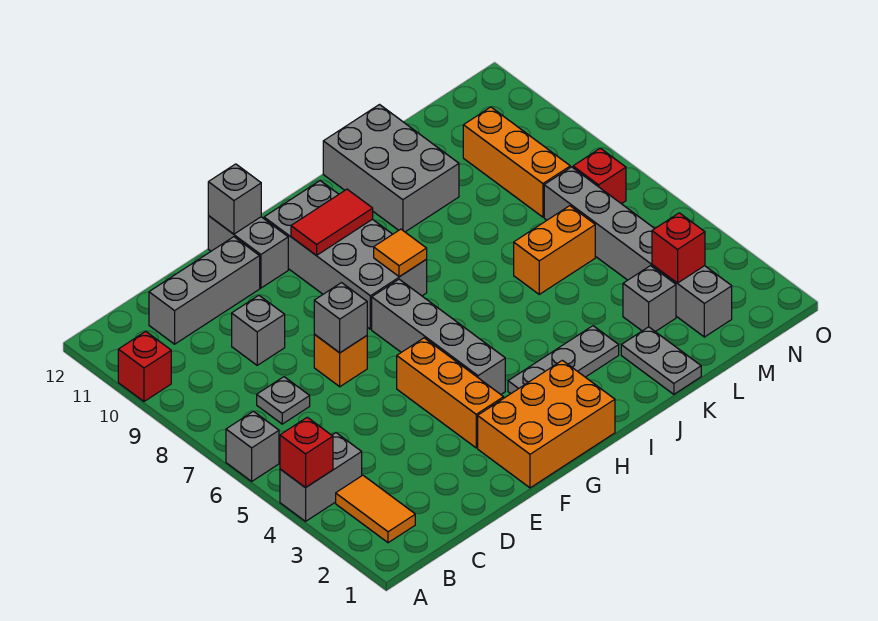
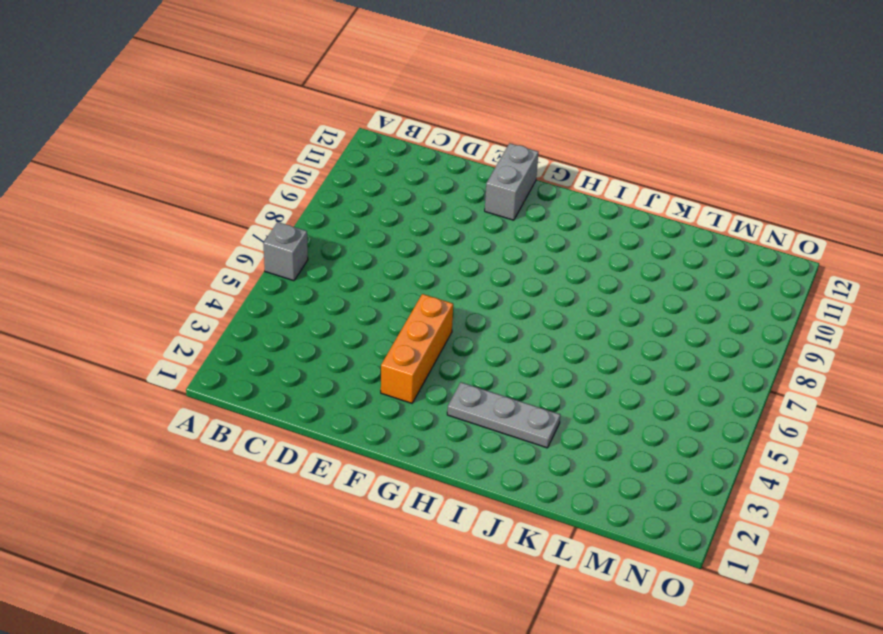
none -> grey 1x2 brick [280,433,362,521]
none -> red 1x1 brick [118,331,171,401]
none -> orange 1x2 tile [336,475,415,543]

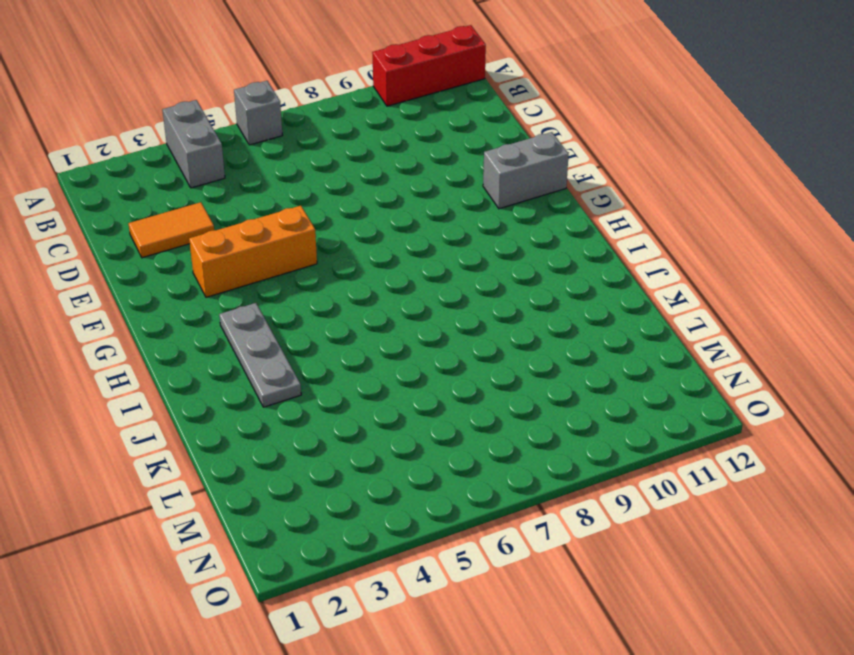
red 1x3 brick [372,25,486,106] -> red 1x1 brick [118,331,171,401]
orange 1x2 tile [128,202,214,258] -> orange 1x2 tile moved to [336,475,415,543]
none -> grey 1x1 plate [257,377,310,424]
none -> grey 1x3 brick [149,237,260,344]
none -> grey 1x1 brick [232,295,285,365]

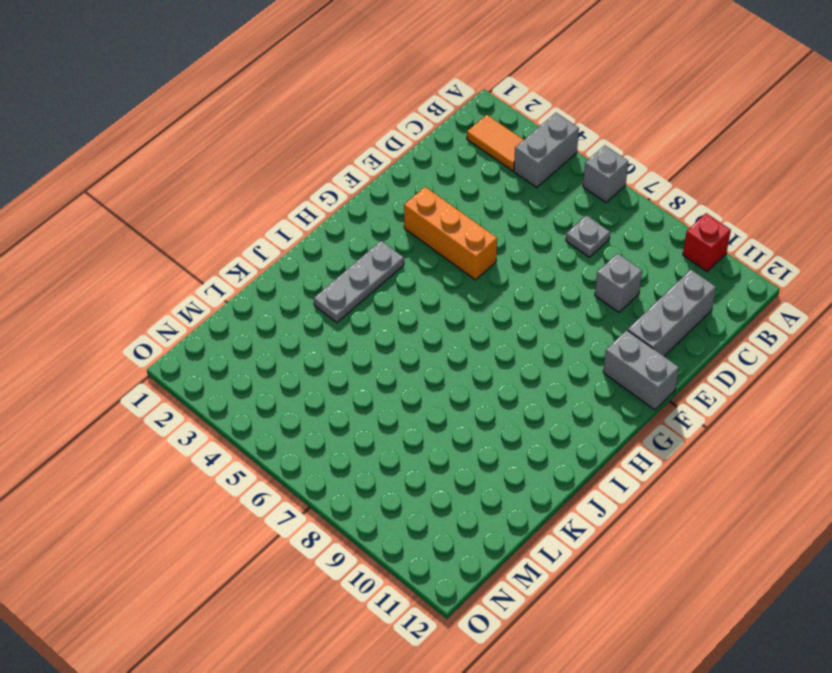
none -> orange 1x1 brick [314,334,367,387]
none -> orange 2x3 brick [478,360,615,488]
none -> grey 1x4 brick [372,279,505,394]

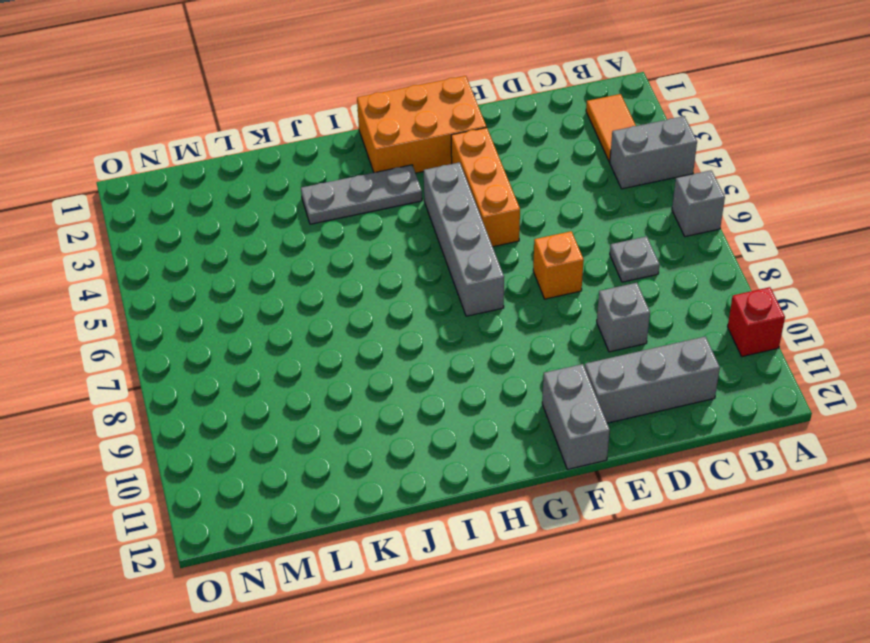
none -> grey 2x4 brick [264,181,427,329]
none -> grey 2x3 brick [323,105,459,232]
none -> grey 1x2 plate [621,327,701,394]

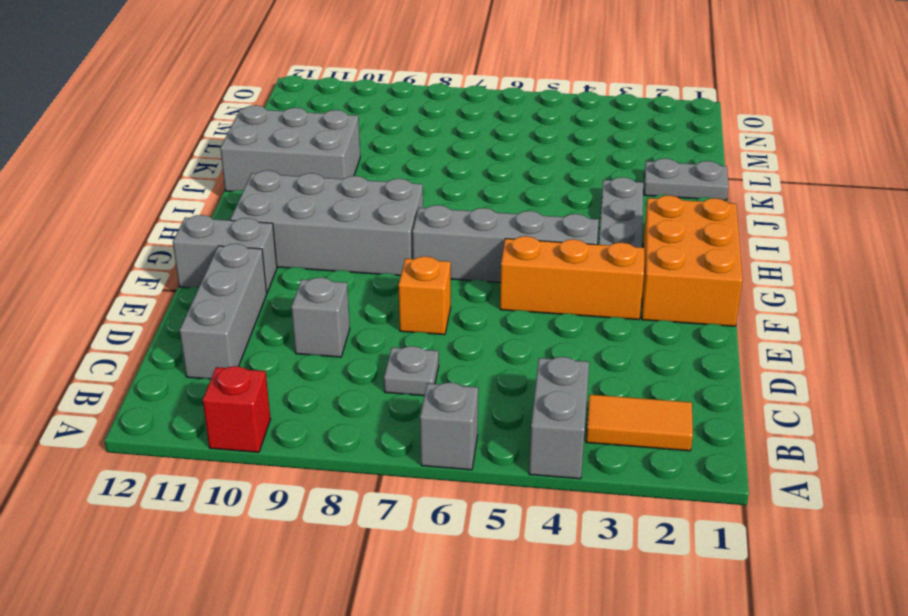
none -> orange 1x2 brick [514,206,595,294]
none -> grey 1x1 brick [623,266,676,332]
none -> grey 1x6 brick [544,167,732,337]

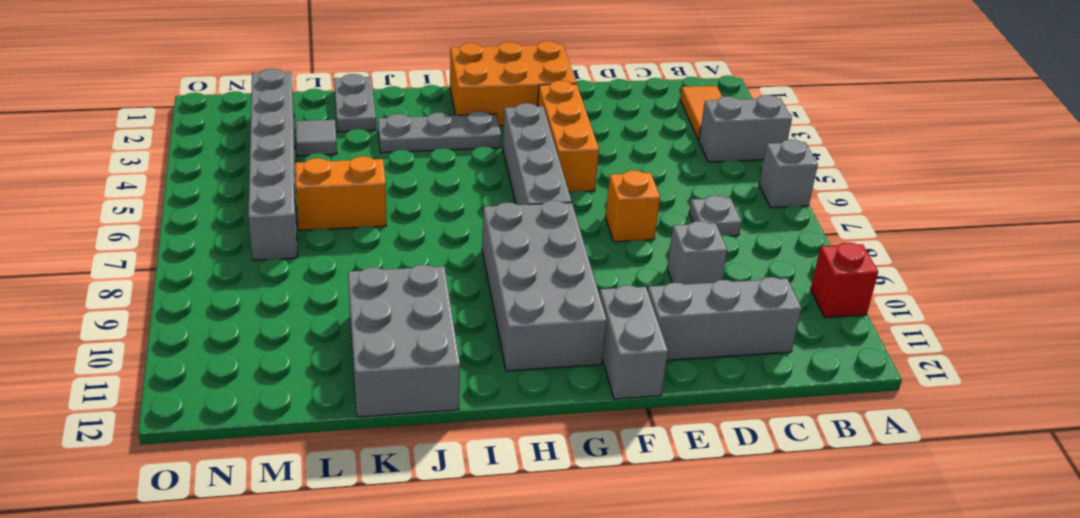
grey 1x1 tile [296,120,337,156] -> grey 1x1 brick [623,266,676,332]
none -> orange 1x3 brick [463,107,570,217]
none -> red 1x1 brick [573,148,626,204]
none -> red 1x1 brick [280,417,333,488]

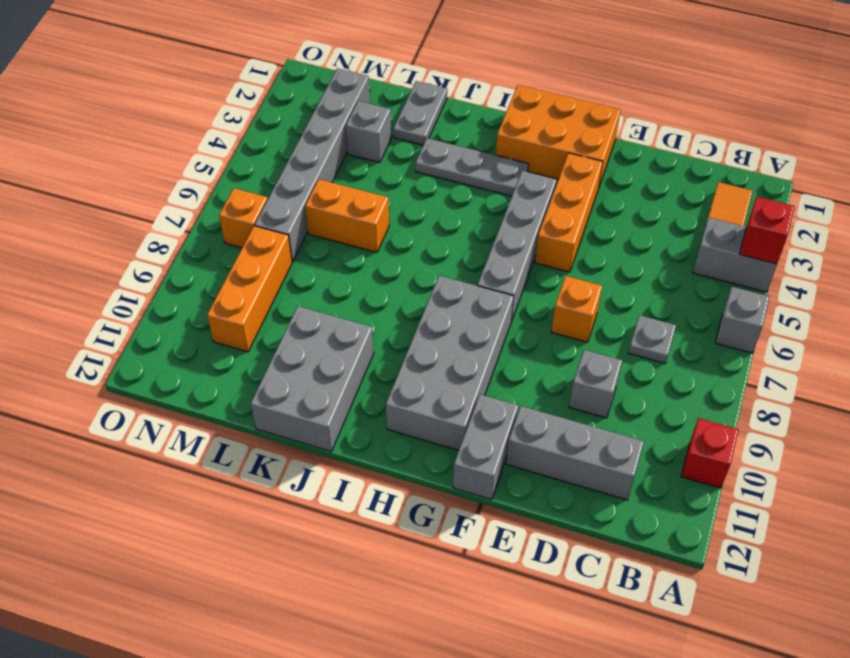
orange 1x1 brick [219,188,268,248] -> red 1x1 brick [573,148,626,204]
none -> grey 1x1 brick [314,283,367,353]
none -> grey 1x1 brick [208,164,261,234]
none -> red 1x2 tile [291,189,373,255]

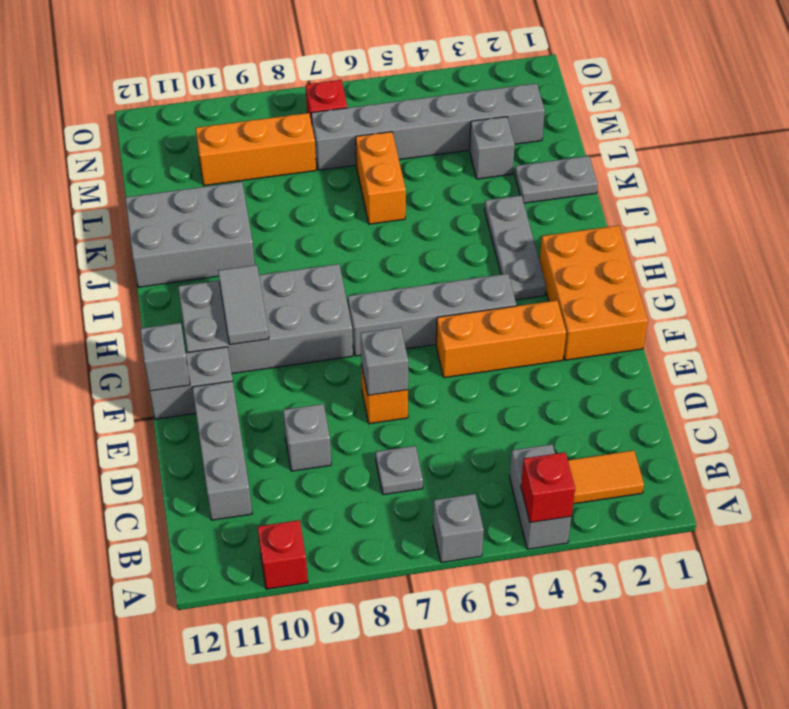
grey 1x2 tile [218,265,269,345] -> red 1x2 tile [291,189,373,255]
none -> orange 1x1 tile [374,229,427,277]
none -> red 1x1 brick [652,213,705,283]

